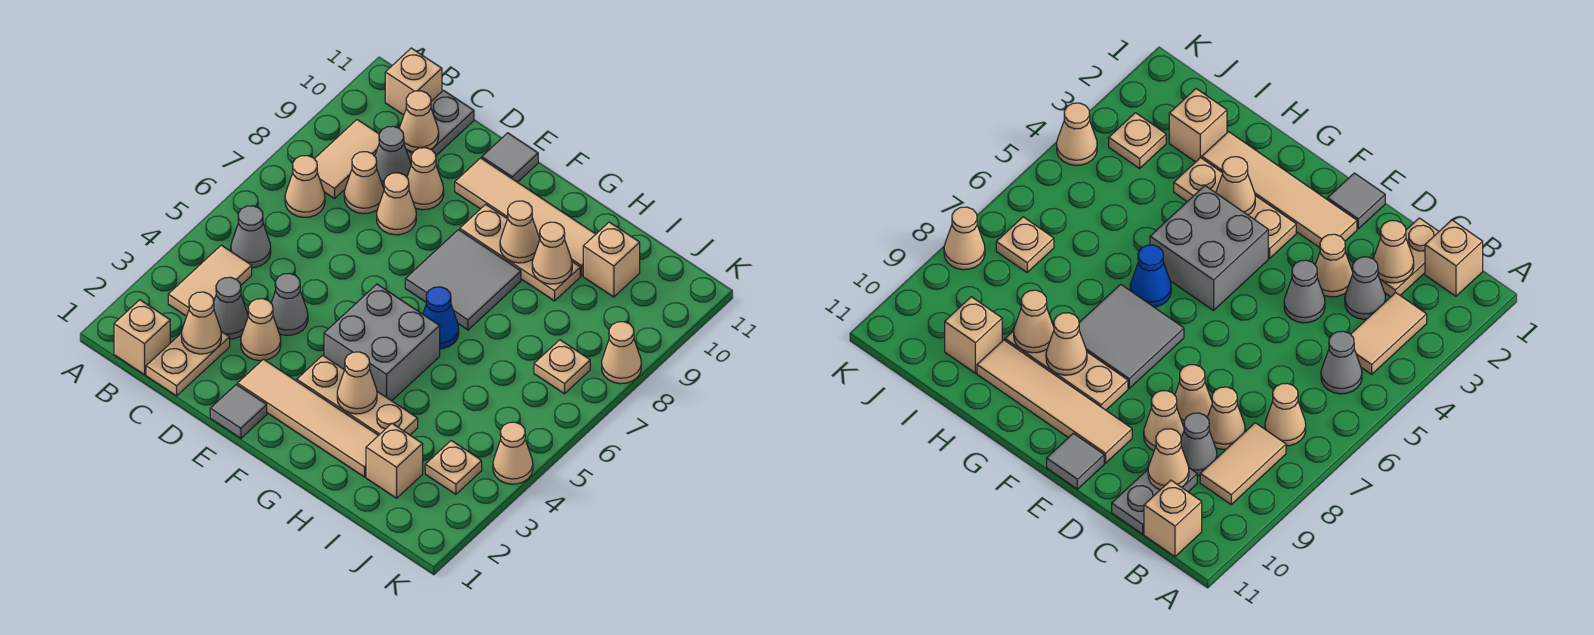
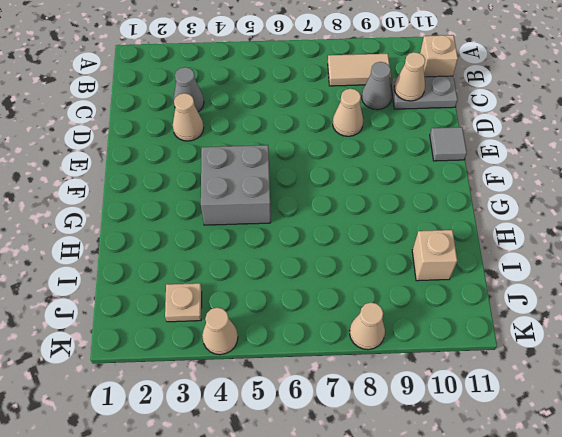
none -> tan 1x1 brick [114,300,170,375]
none -> tan 1x2 tile [168,245,252,316]
none -> grey 1x1 cone [231,206,271,268]
none -> tan 1x1 cone [285,156,325,217]

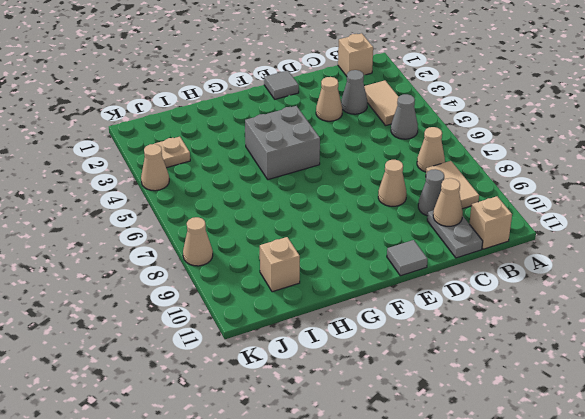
none -> tan 1x2 plate [146,331,230,396]
none -> tan 1x1 cone [344,152,384,214]
none -> grey 1x1 cone [271,273,308,335]
none -> tan 1x1 cone [407,148,444,210]

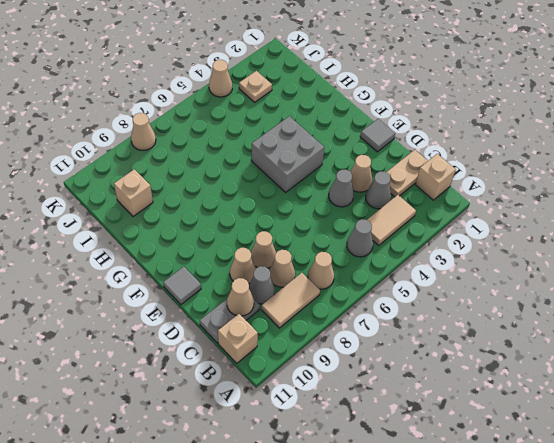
none -> tan 1x4 tile [237,359,379,477]
none -> tan 1x4 tile [455,158,596,276]
none -> tan 1x3 plate [297,355,418,435]
none -> grey 2x2 tile [405,230,521,330]

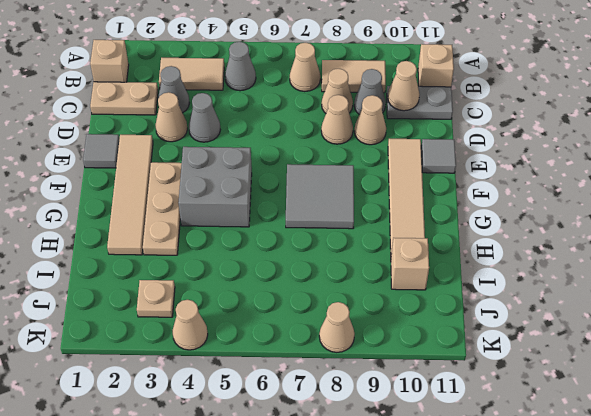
none -> tan 1x3 plate [460,204,580,301]
none -> blue 1x1 cone [423,287,459,349]
none -> tan 1x1 brick [366,424,423,498]
none -> tan 1x1 plate [534,340,590,394]

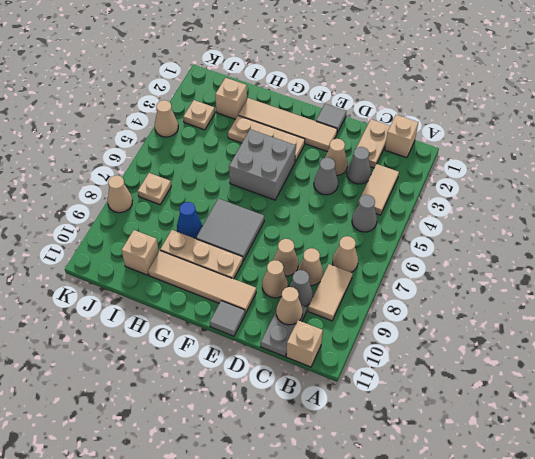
blue 1x1 cone [177,202,202,238] -> blue 1x1 cone moved to [423,287,459,349]
none -> tan 1x1 cone [181,292,221,354]
none -> tan 1x1 cone [337,352,377,414]
none -> tan 1x1 cone [500,201,540,263]
none -> tan 1x1 cone [532,222,572,284]

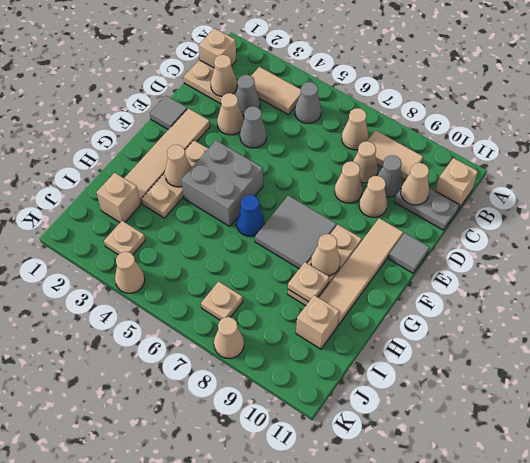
tan 1x1 plate [288,262,329,302] -> tan 1x1 cone [532,222,572,284]

